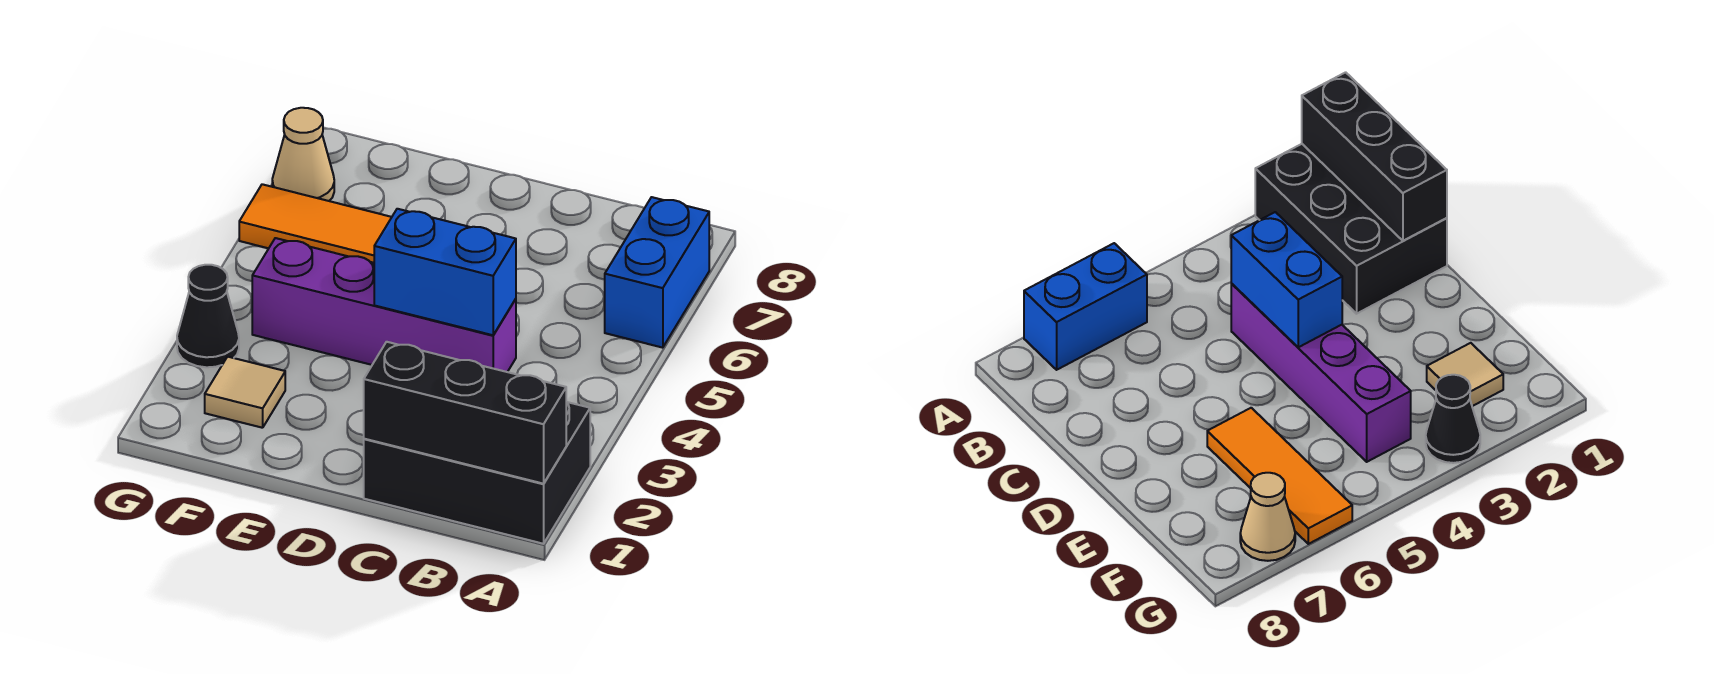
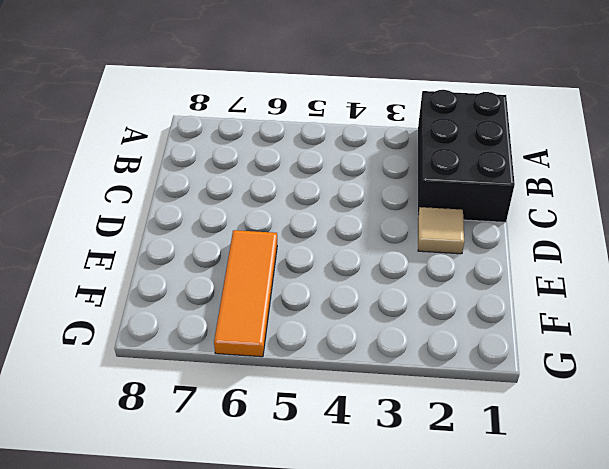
tan 1x1 tile [418,207,464,254] -> tan 1x1 tile moved to [205,357,285,428]
none -> blue 1x2 brick [605,197,709,348]
none -> purple 1x4 brick [252,238,516,372]

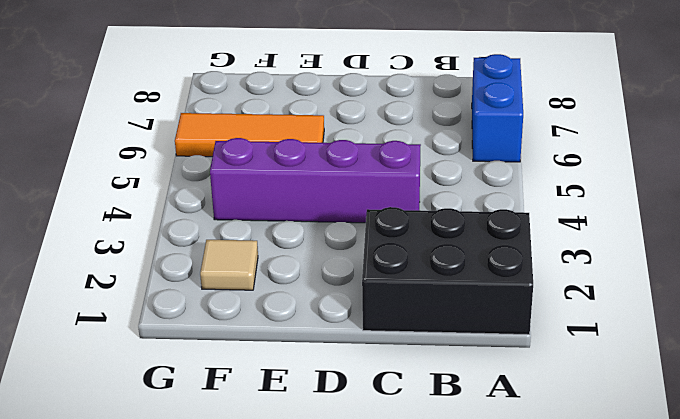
none -> black 1x1 cone [177,265,239,367]
none -> tan 1x1 cone [272,108,334,201]

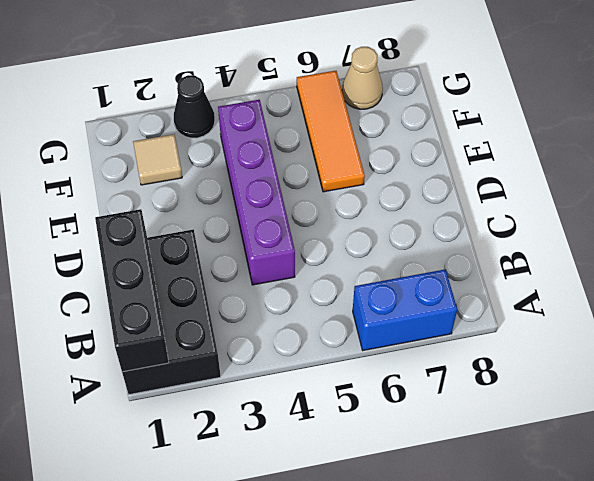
none -> blue 1x2 brick [374,209,516,335]

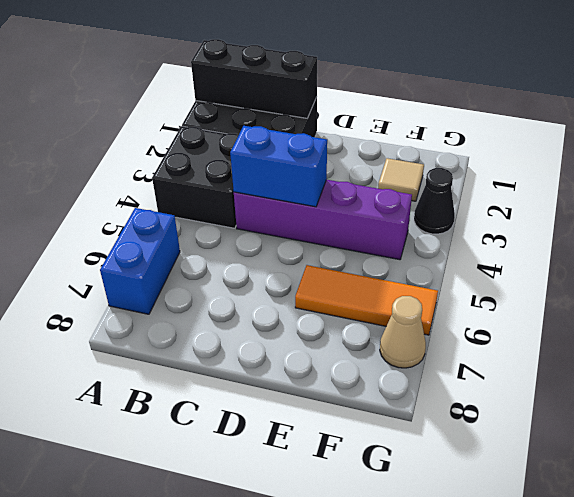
black 2x2 brick [152,126,239,228] -> none

